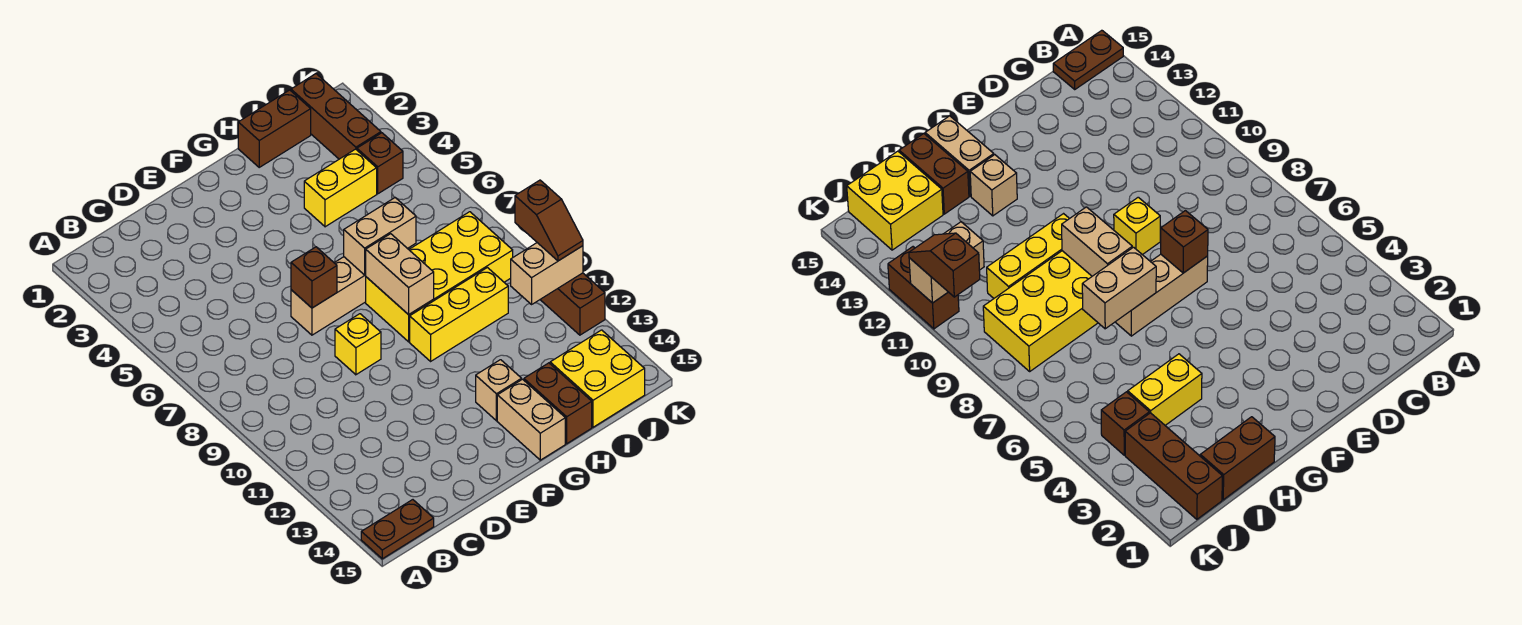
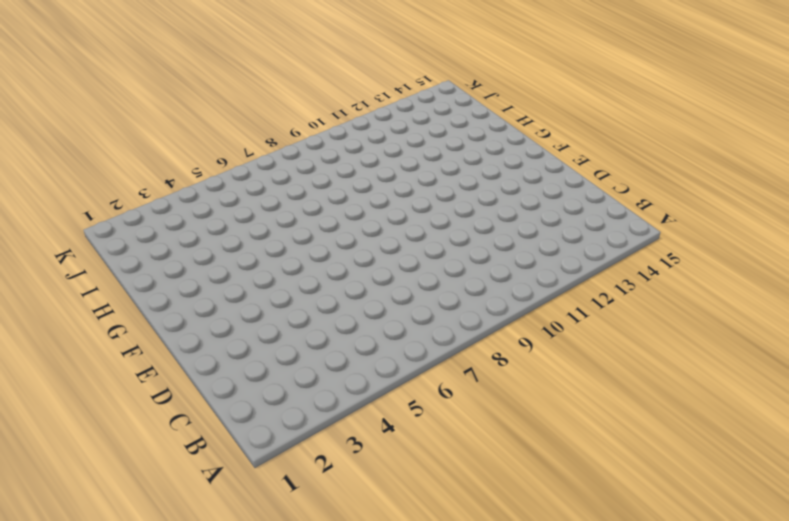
none -> brown 1x2 plate [361,500,434,559]
none -> tan 1x3 brick [291,257,366,335]
none -> yellow 1x1 brick [335,314,381,375]

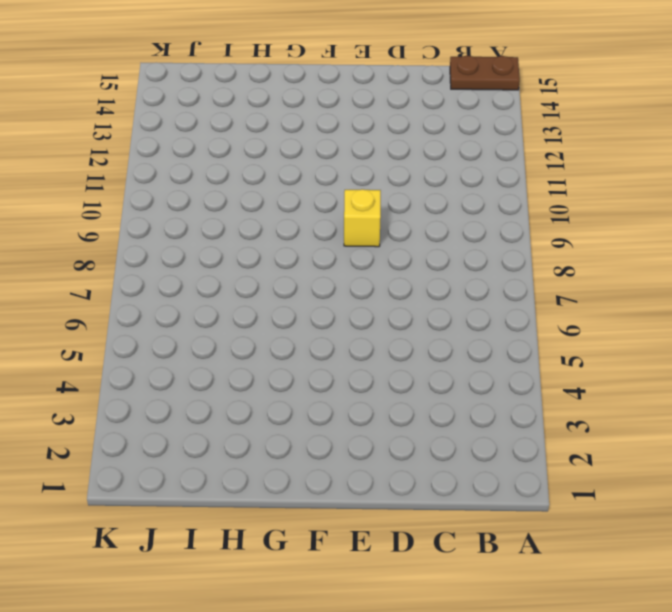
none -> tan 1x3 brick [291,257,366,335]
none -> yellow 2x4 brick [366,212,513,342]
none -> yellow 1x3 brick [410,268,508,361]

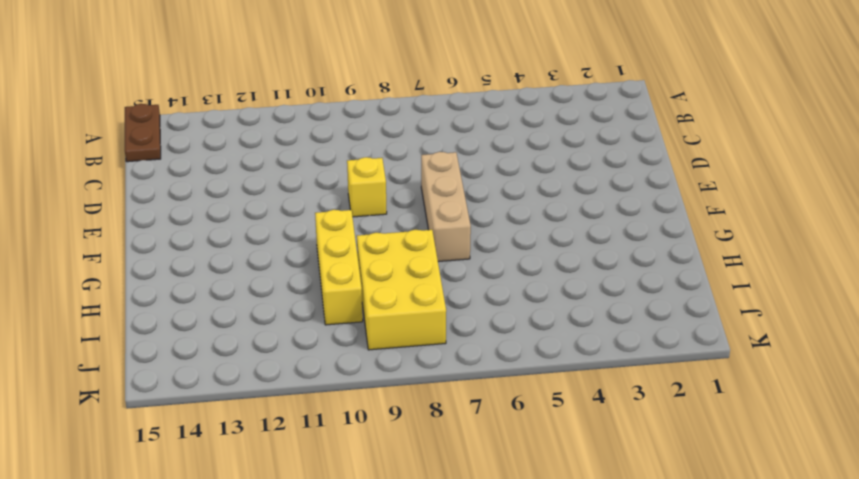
yellow 2x3 brick [357,230,446,350] -> yellow 2x4 brick [366,212,513,342]
none -> tan 1x1 brick [476,360,522,421]
none -> tan 1x2 brick [497,379,565,460]
none -> brown 1x2 brick [238,90,311,167]

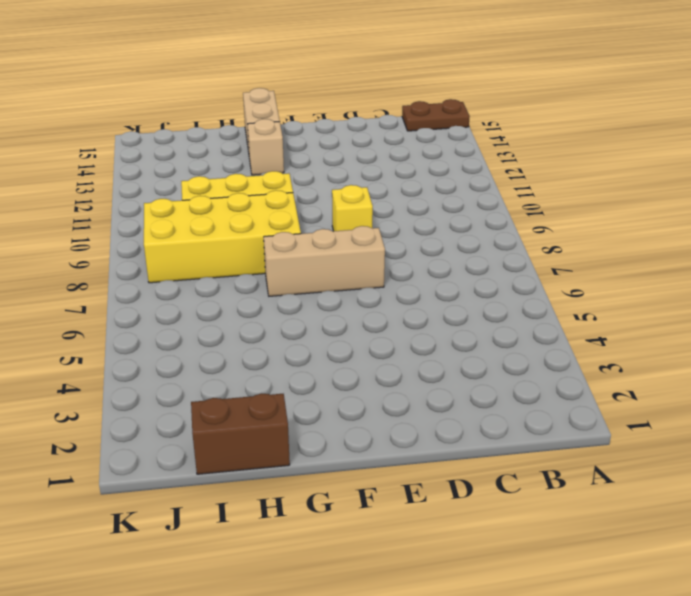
none -> yellow 1x2 brick [304,149,377,227]
none -> brown 1x2 brick [524,363,592,444]
none -> yellow 2x2 brick [550,330,645,427]

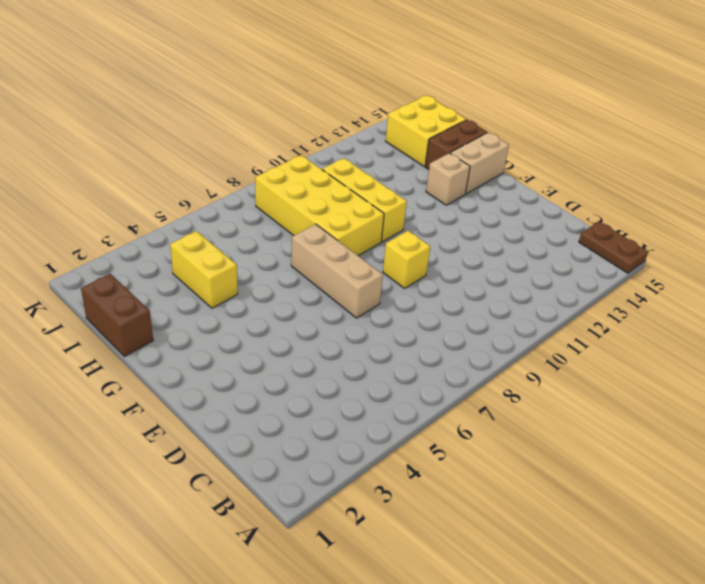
none -> brown 1x3 brick [291,74,381,159]
none -> brown 1x1 brick [357,133,403,194]
none -> brown 1x2 brick [540,273,605,335]

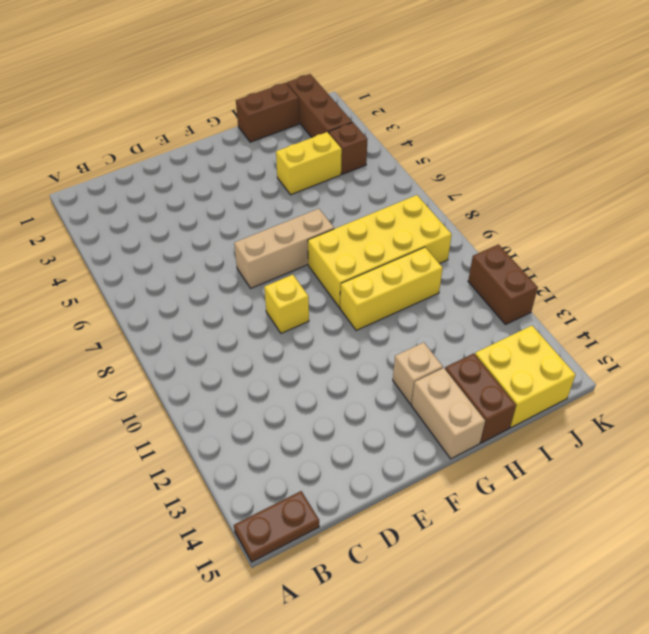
none -> brown 1x1 brick [291,247,337,308]
none -> tan 1x2 brick [344,198,416,275]
none -> tan 1x2 brick [366,234,434,315]

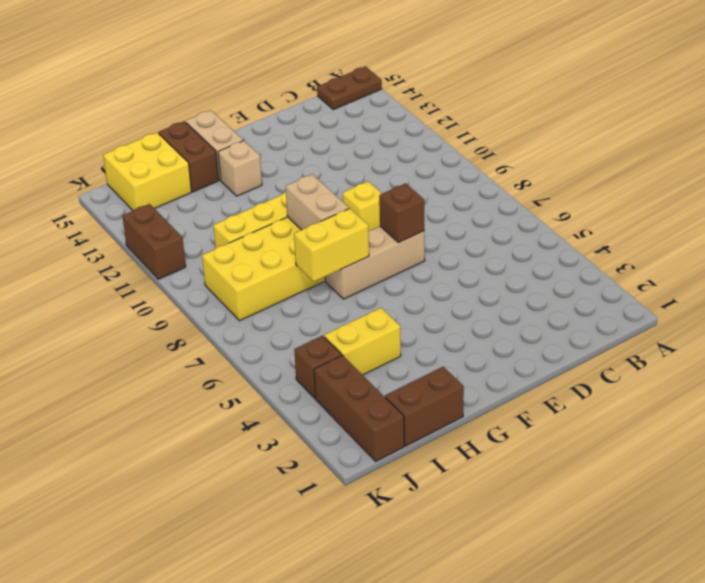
yellow 1x2 brick [294,208,369,282] -> tan 1x2 brick [344,198,416,275]
none -> tan 1x2 brick [511,243,583,304]
none -> brown 1x2 slope [515,180,583,261]

